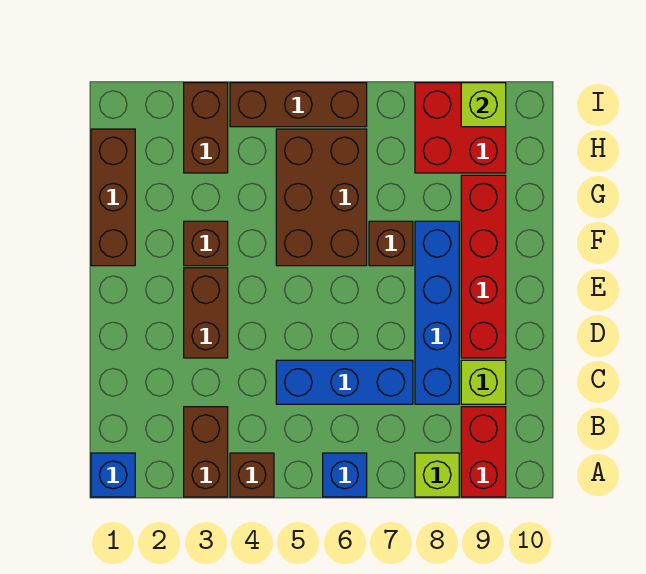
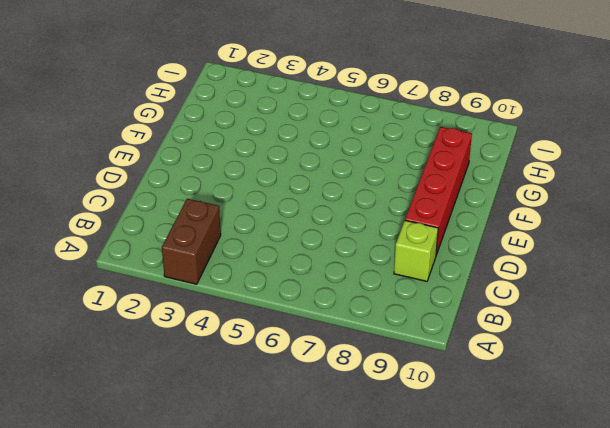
none -> blue 1x1 brick [91,453,135,497]
none -> brown 1x1 brick [230,453,274,497]
none -> blue 1x1 brick [323,453,367,497]

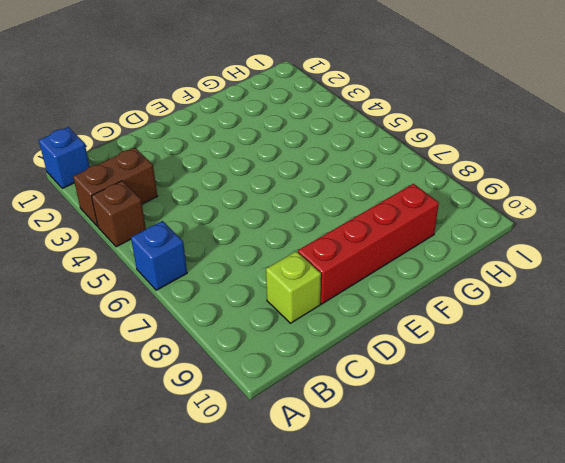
none -> lime 1x1 brick [415,453,459,497]
none -> red 1x2 brick [461,407,506,497]
none -> blue 1x3 brick [276,360,413,404]

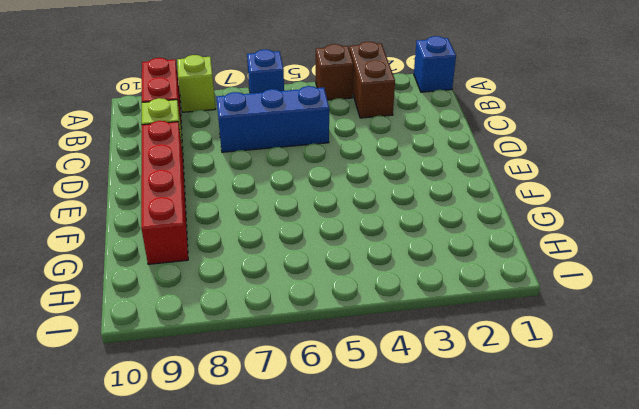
none -> blue 1x4 brick [415,221,459,404]
none -> brown 1x2 brick [184,268,228,358]
none -> brown 1x3 brick [91,129,135,266]

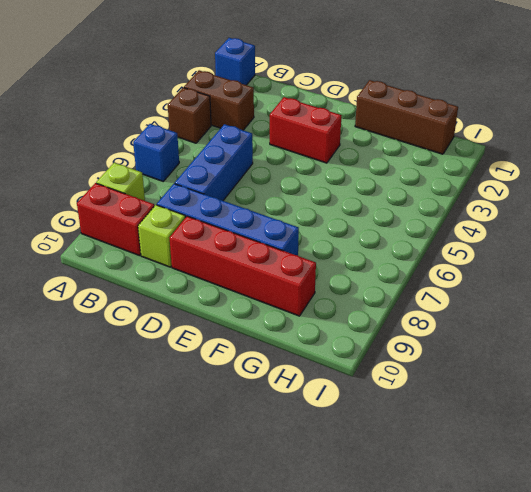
red 1x2 brick [270,97,342,163] -> brown 1x2 brick [184,268,228,358]
none -> brown 1x1 brick [184,221,228,266]
none -> brown 2x3 brick [276,129,367,266]
none -> brown 1x1 brick [369,221,413,266]

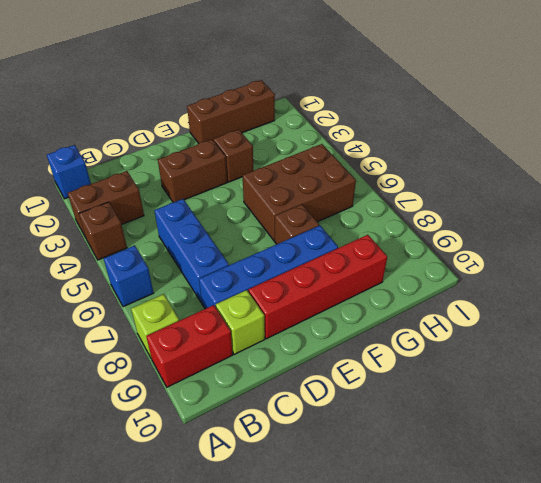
none -> brown 1x2 brick [184,83,228,173]
none -> red 2x2 brick [415,83,506,173]
none -> brown 1x3 brick [230,83,367,127]

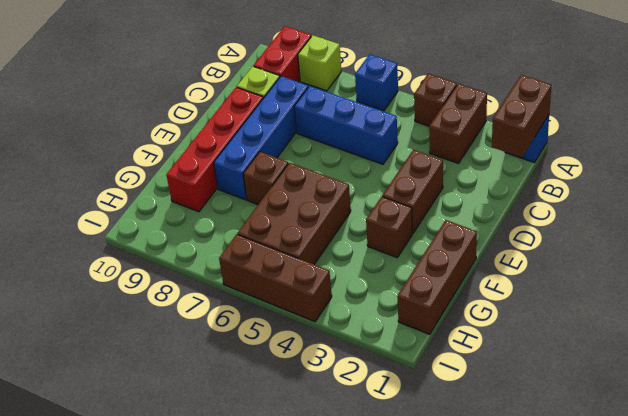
brown 1x2 brick [492,75,551,157] -> brown 1x2 brick moved to [184,83,228,173]
none -> red 2x2 brick [415,83,506,173]
none -> lime 1x1 brick [461,83,506,127]

